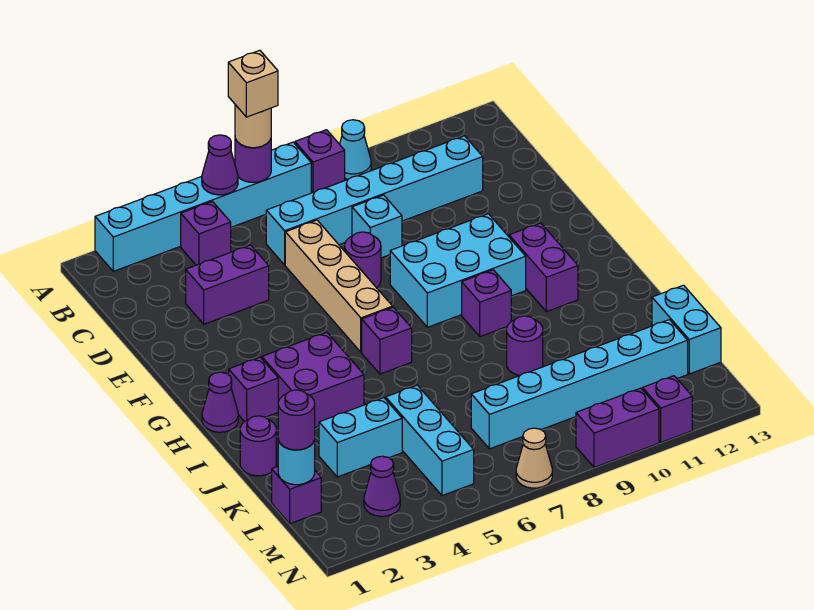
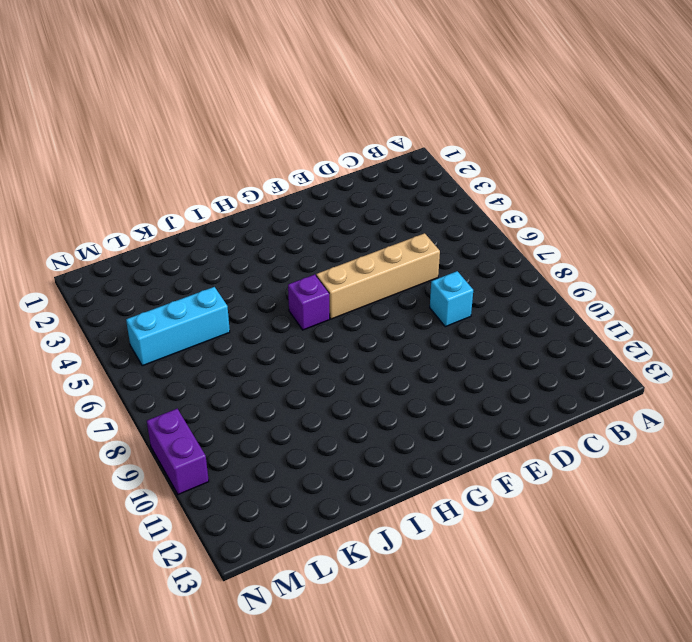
none -> cyan 1x6 brick [95,142,311,271]
none -> purple 1x1 brick [295,130,345,193]
none -> cyan 1x1 cone [340,120,371,179]
none -> purple 1x1 brick [181,201,231,265]

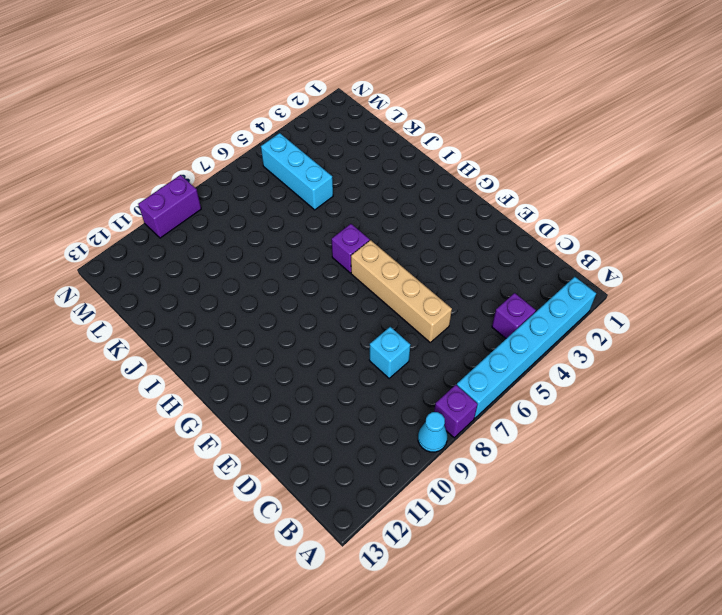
none -> cyan 1x6 brick [266,136,483,265]
none -> purple 1x2 brick [186,245,269,324]
none -> purple 1x1 round brick [345,232,381,288]
none -> cyan 2x3 brick [390,214,526,327]

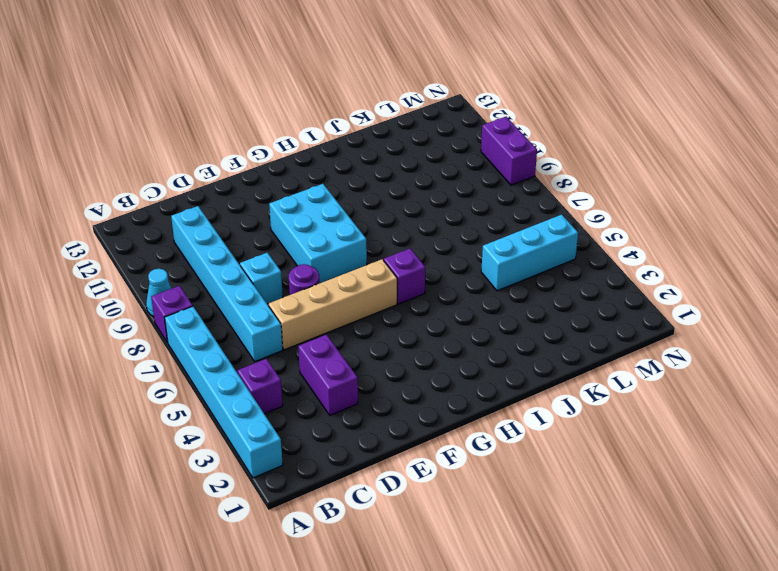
none -> purple 1x2 brick [509,223,578,312]
none -> purple 1x1 cone [202,372,238,432]
none -> purple 1x1 brick [229,357,278,422]
none -> purple 2x2 brick [262,332,364,427]

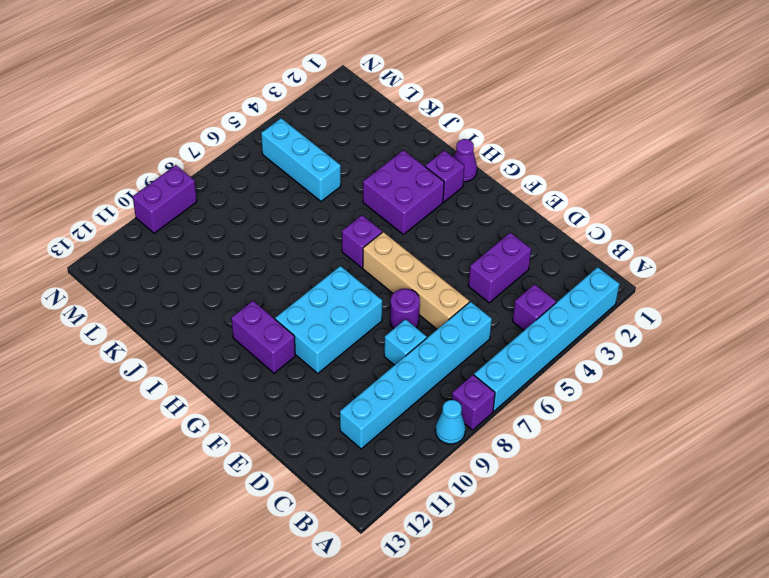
none -> purple 1x1 brick [462,270,511,337]
none -> purple 1x1 round brick [240,416,276,476]
none -> purple 1x1 round brick [507,316,543,375]
none -> cyan 1x2 brick [319,398,402,477]

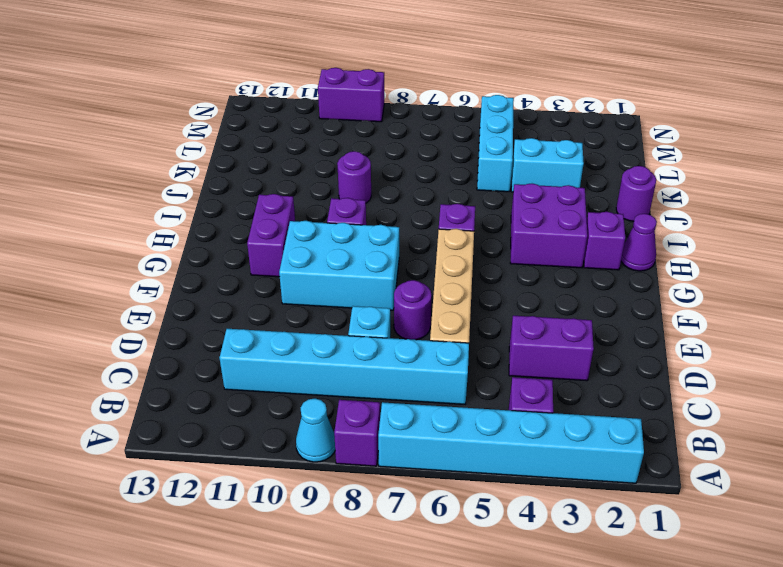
none -> cyan 1x2 brick [652,285,721,374]
none -> purple 1x1 brick [272,466,321,524]
none -> cyan 1x6 brick [471,320,688,449]
none -> purple 1x1 cone [364,456,400,516]

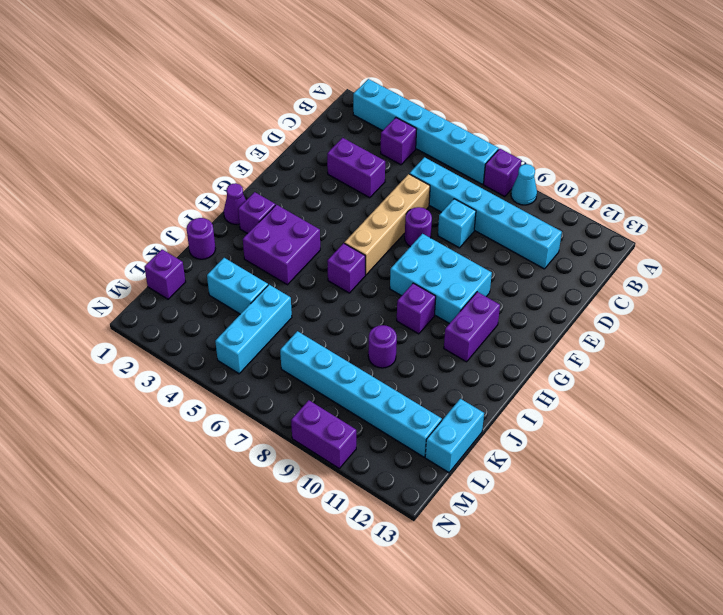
none -> purple 1x1 cone [364,456,400,516]
none -> tan 1x1 cone [516,428,552,488]
none -> purple 1x1 brick [643,376,692,442]
none -> purple 1x1 cone [202,135,238,195]

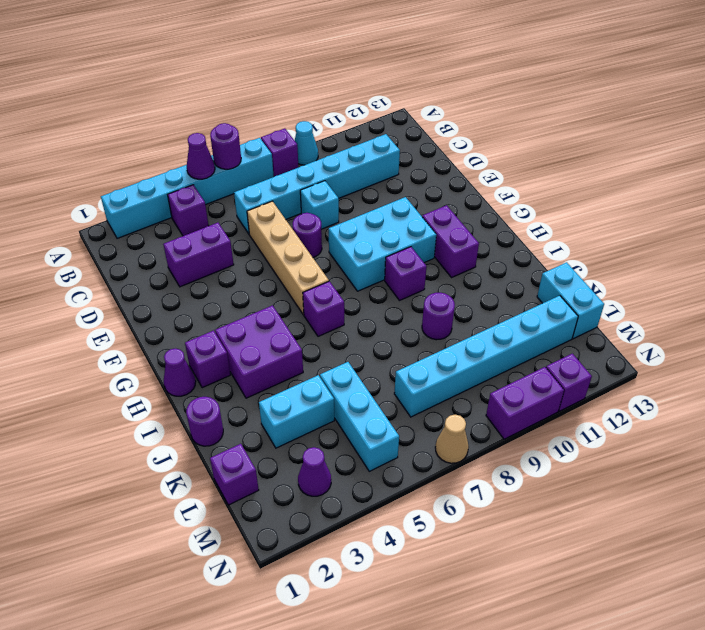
none -> cyan 1x1 round brick [278,440,315,485]
none -> tan 1x1 round brick [235,105,271,148]
none -> purple 1x1 round brick [278,390,315,450]
none -> tan 1x1 brick [228,50,278,117]

